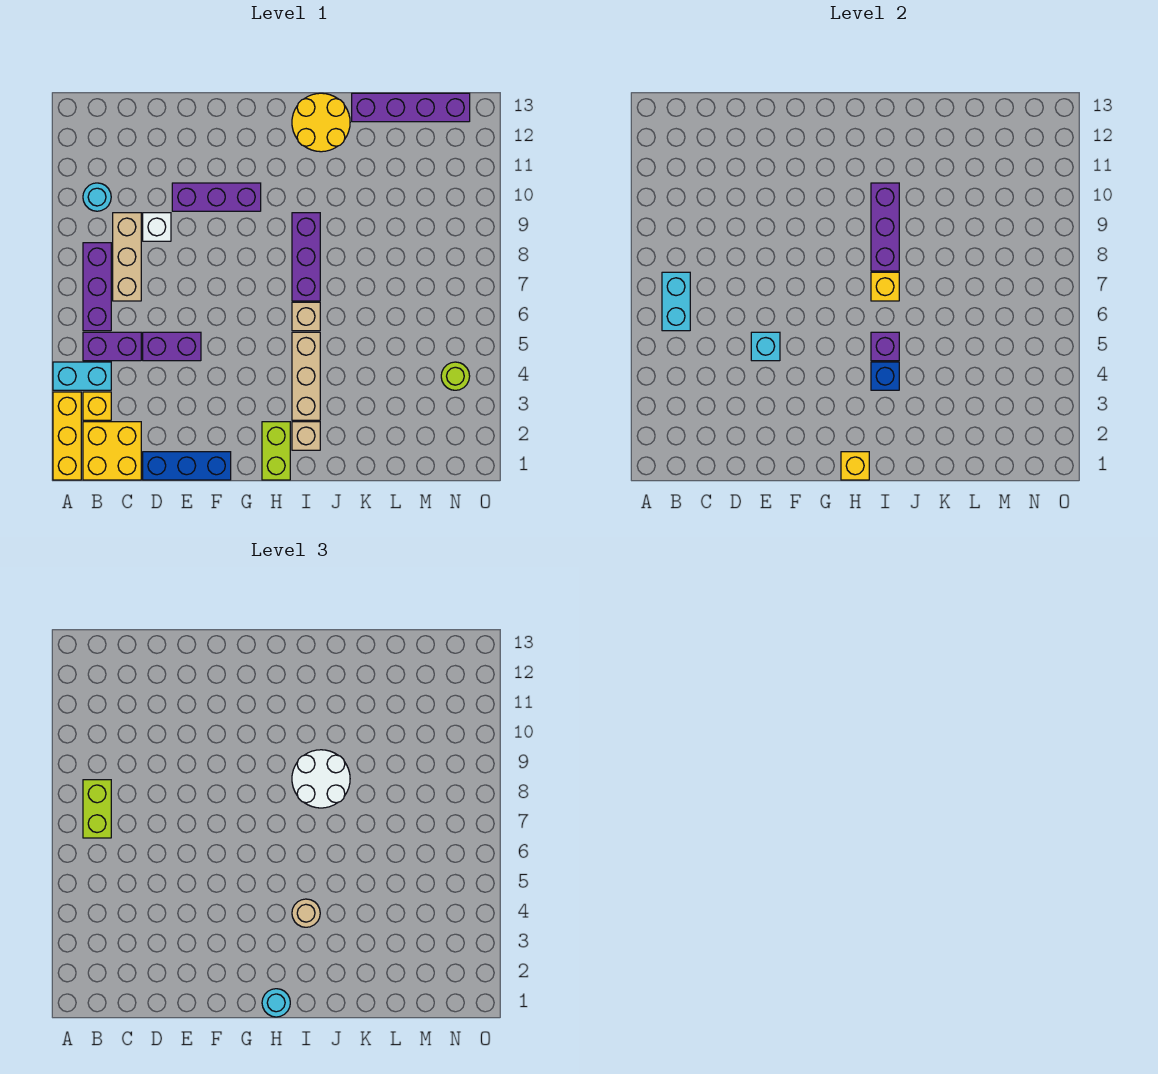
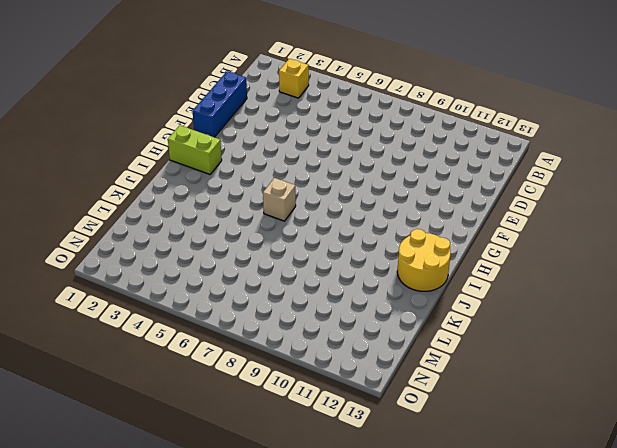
none -> yellow 1x3 brick [53,392,81,480]
none -> cyan 1x2 brick [53,362,111,390]
none -> yellow 2x2 brick [83,422,141,480]
none -> purple 1x2 brick [83,332,141,361]

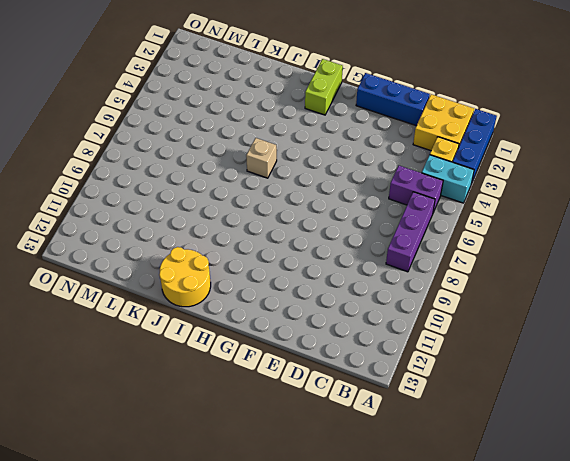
blue 1x3 brick [453,109,497,182] -> yellow 1x3 brick [53,392,81,480]
none -> cyan 1x1 round brick [83,183,111,211]
none -> tan 1x3 brick [113,213,141,301]
none -> purple 1x2 brick [143,332,201,361]
none -> white 1x1 brick [143,213,171,241]

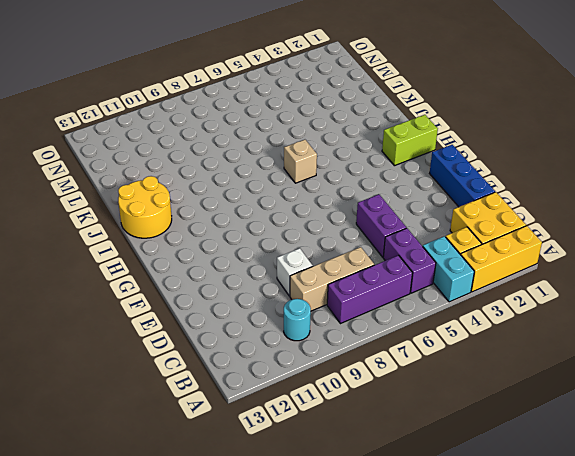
none -> purple 1x3 brick [172,183,261,211]
none -> tan 1x1 brick [292,422,320,450]
none -> tan 1x3 brick [292,332,320,420]
none -> purple 1x3 brick [292,213,320,301]

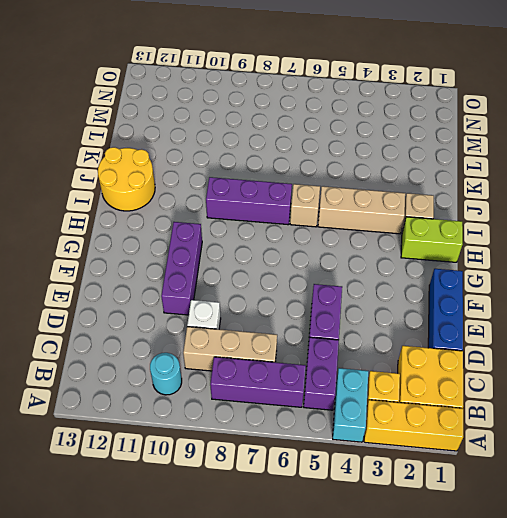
none -> purple 1x4 brick [352,93,470,122]
none -> lime 1x1 round brick [441,362,470,390]
none -> cyan 1x2 brick [662,272,690,331]
none -> cyan 1x1 brick [751,332,780,361]

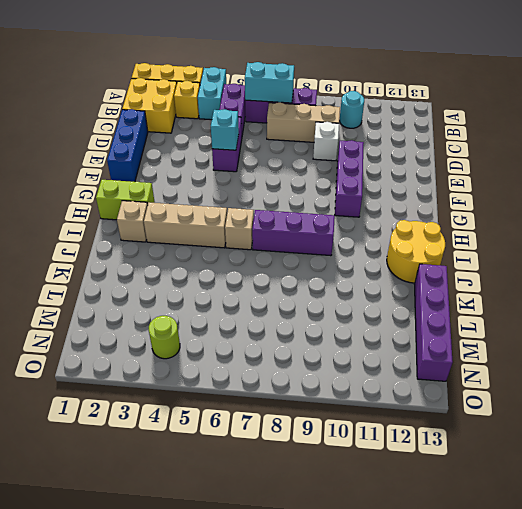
none -> yellow 1x1 brick [841,452,869,480]
none -> blue 1x1 brick [871,362,899,390]
none -> purple 1x1 brick [871,332,899,361]
none -> yellow 1x1 brick [871,272,899,301]

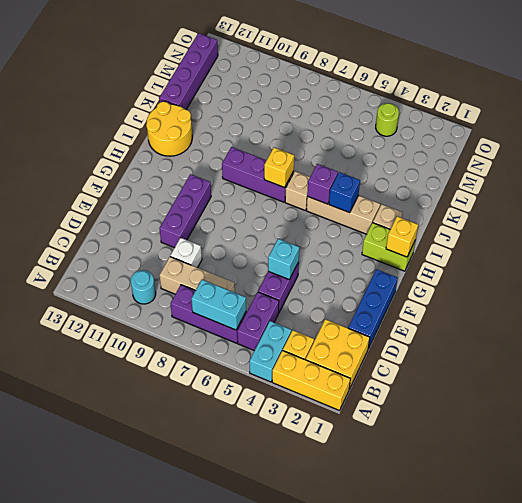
none -> purple 1x3 brick [871,183,899,271]
none -> lime 1x2 brick [83,780,111,838]
none -> cyan 1x1 round brick [262,989,290,1017]
none -> tan 1x1 round brick [292,899,320,927]

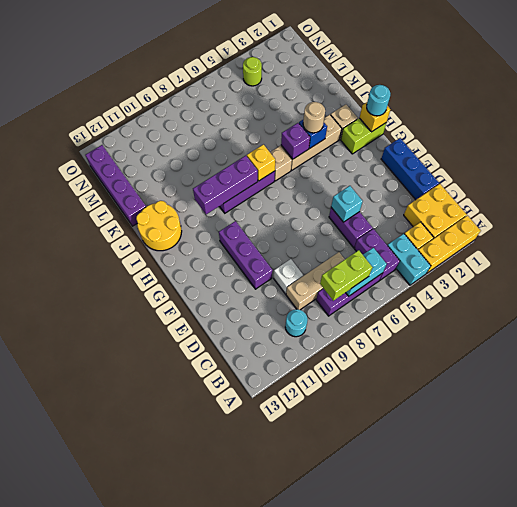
none -> white 2x2 round brick [292,750,350,808]

